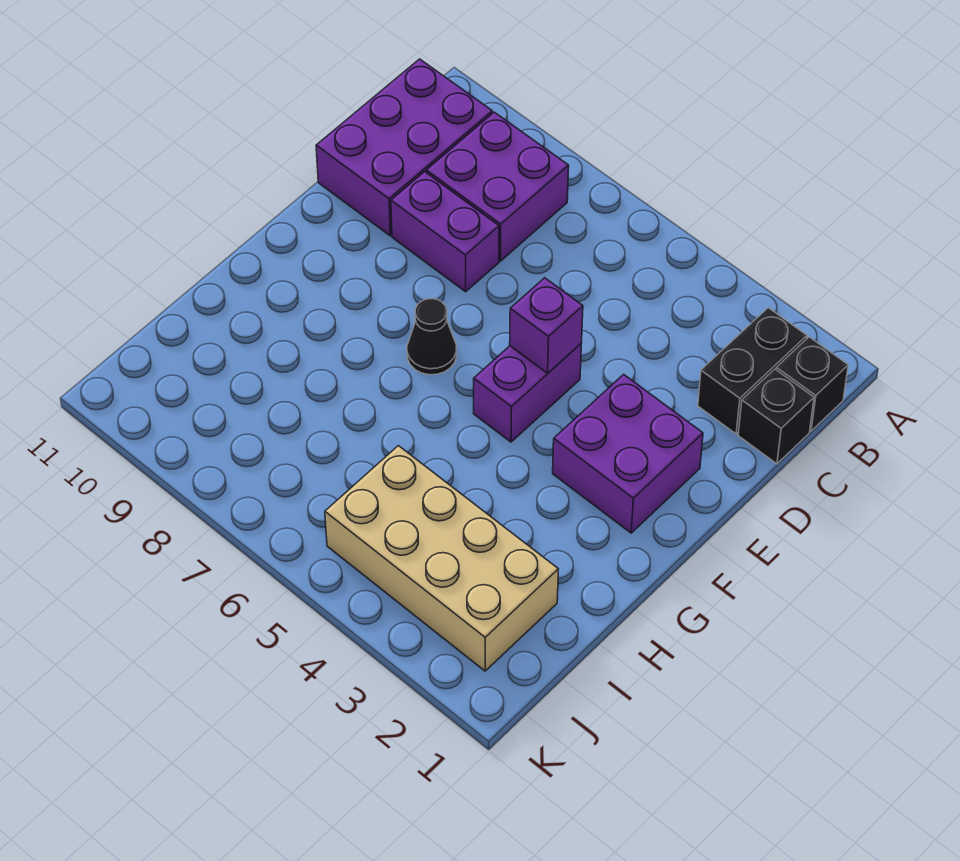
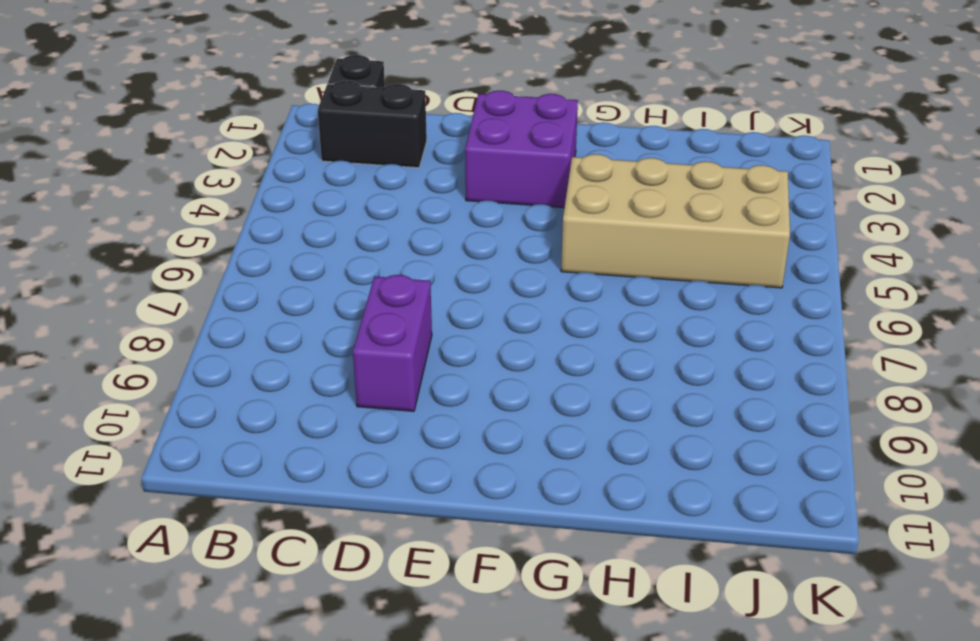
tan 2x4 brick [561,154,790,288] -> tan 2x4 brick turned to [325,446,558,671]
none -> purple 2x2 brick [426,112,569,261]
none -> purple 2x3 brick [316,59,492,236]

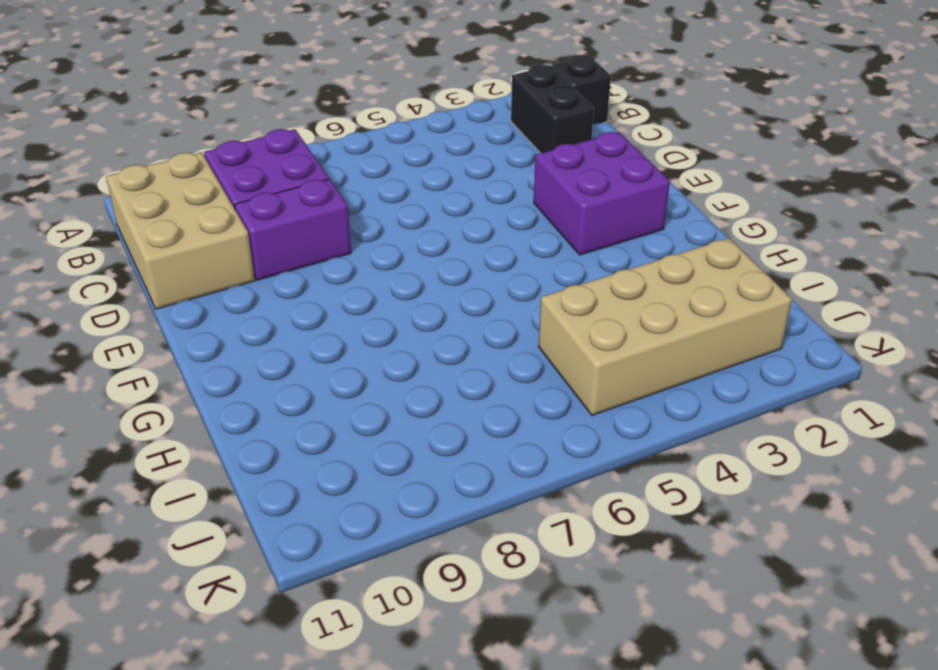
tan 2x3 brick [106,152,255,309] -> purple 2x3 brick [316,59,492,236]
none -> black 1x1 brick [738,369,814,464]
none -> purple 1x2 brick [474,344,581,442]

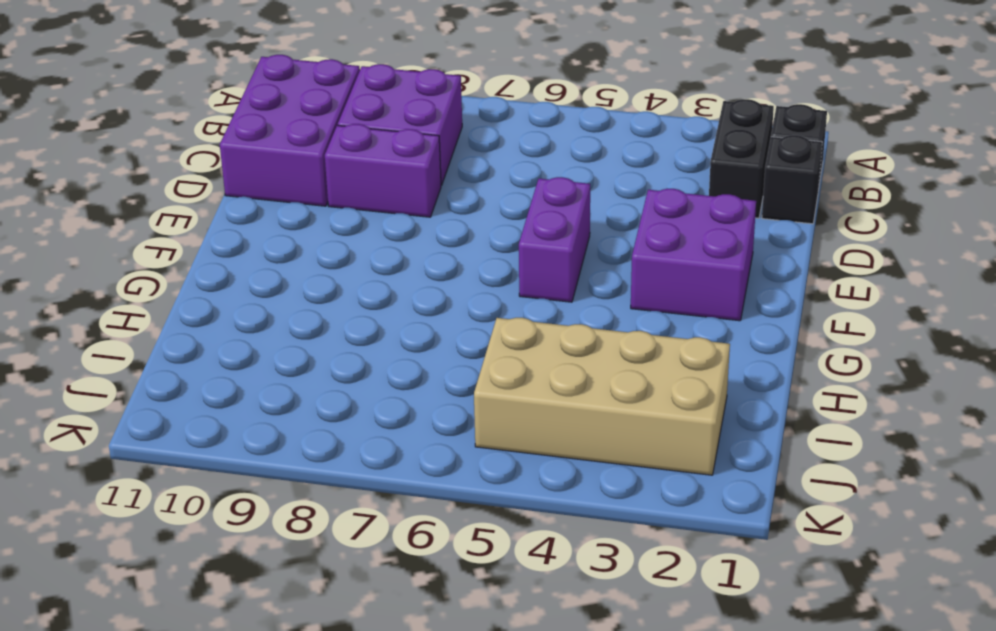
none -> black 1x1 cone [407,299,457,375]
none -> purple 1x1 brick [510,278,583,373]

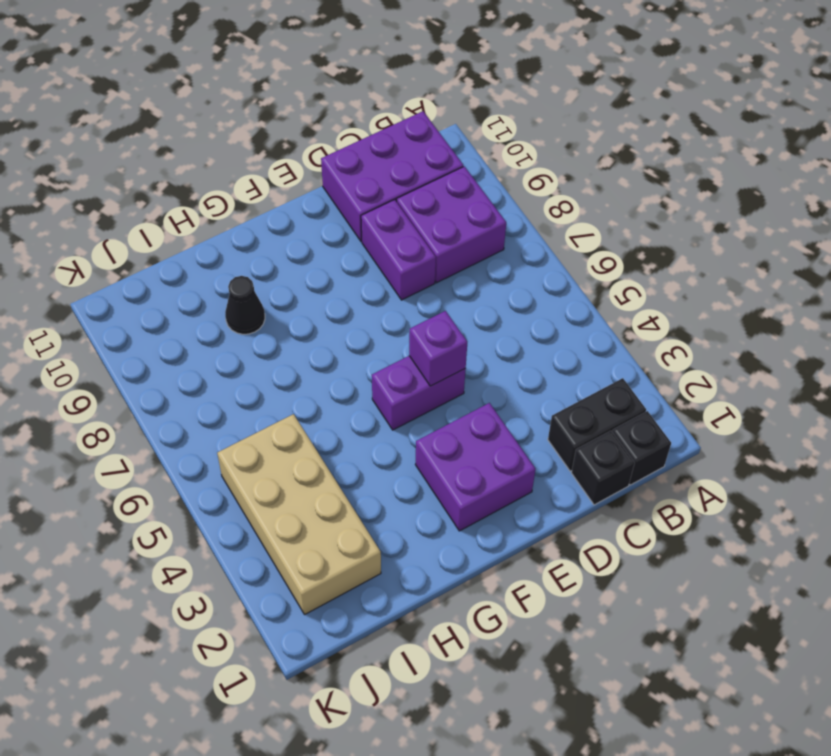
black 1x1 cone [225,276,265,334] -> black 1x1 cone moved to [407,299,457,375]

